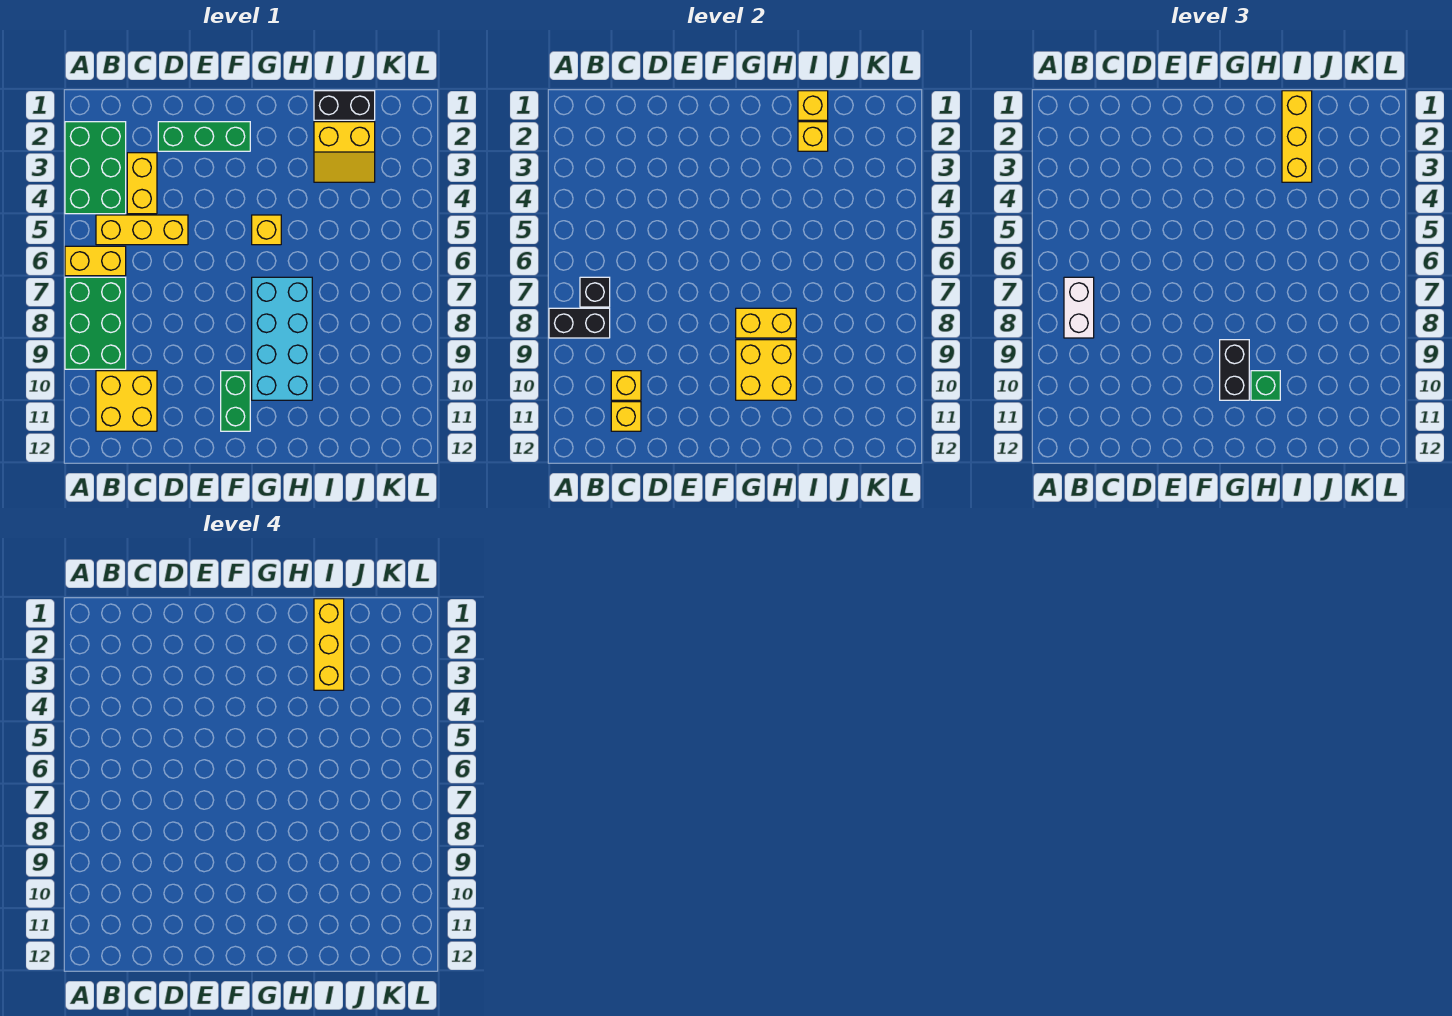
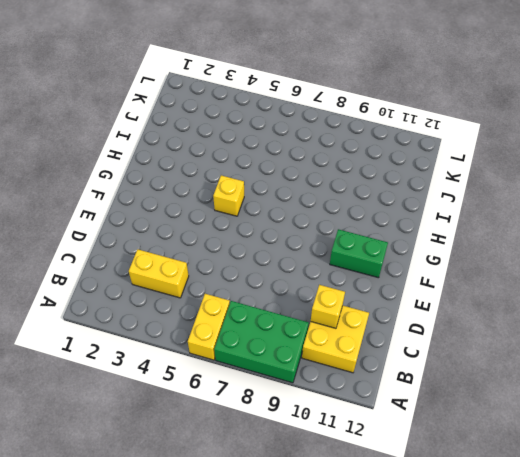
none -> green 2x3 brick [65,122,126,214]
none -> yellow 1x3 brick [96,215,188,245]
none -> green 1x3 brick [158,122,250,151]

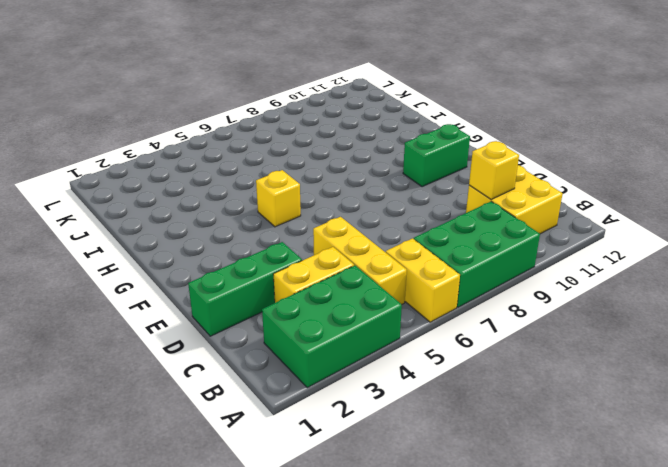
green 1x3 brick [188,242,302,336] -> green 1x3 brick turned to [158,122,250,151]
none -> cyan 2x4 brick [252,277,312,400]
none -> black 1x2 brick [314,91,375,120]
none -> yellow 2x2 slope [314,122,375,182]

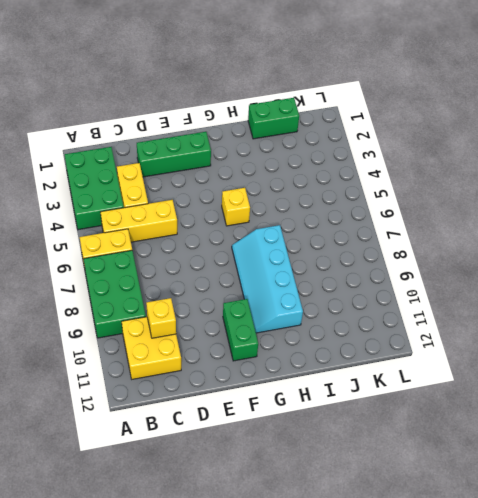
cyan 2x4 slope [232,225,303,333] -> cyan 2x4 brick [252,277,312,400]
green 1x2 brick [248,98,299,139] -> black 1x2 brick [314,91,375,120]
none -> yellow 2x2 slope [314,122,375,182]
none -> black 1x2 brick [549,308,610,338]
none -> black 1x1 brick [580,277,610,307]

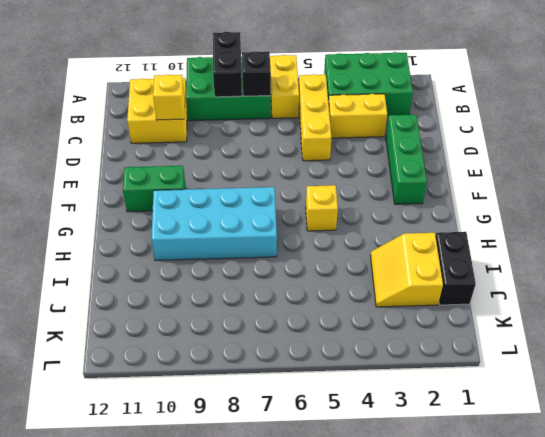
none -> yellow 1x1 brick [611,402,641,431]
none -> yellow 1x2 brick [736,308,796,338]
none -> yellow 2x2 brick [736,340,796,400]

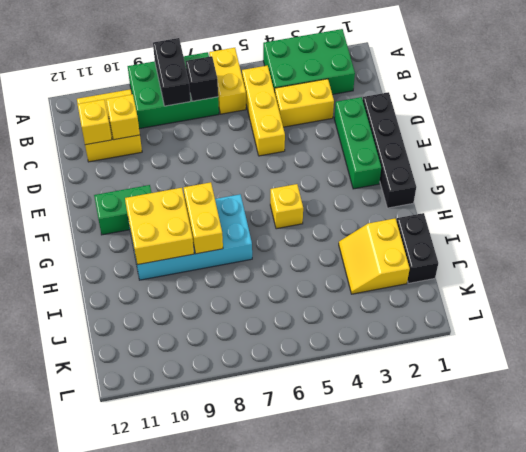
black 1x4 brick [363,92,416,208] -> none
none -> yellow 1x1 brick [798,91,828,120]
none -> yellow 1x1 brick [798,122,828,151]
none -> white 1x2 brick [1064,277,1094,338]

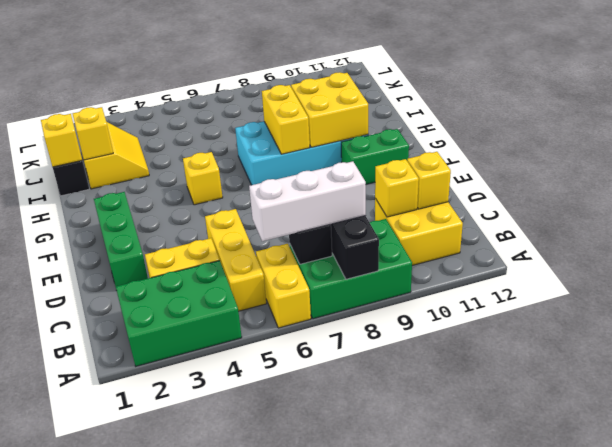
white 1x3 brick [249,161,366,241] -> white 1x2 brick [1064,277,1094,338]
none -> black 1x2 brick [1220,340,1249,400]
none -> green 1x1 brick [1251,371,1280,400]
none -> yellow 1x3 brick [1282,91,1312,182]

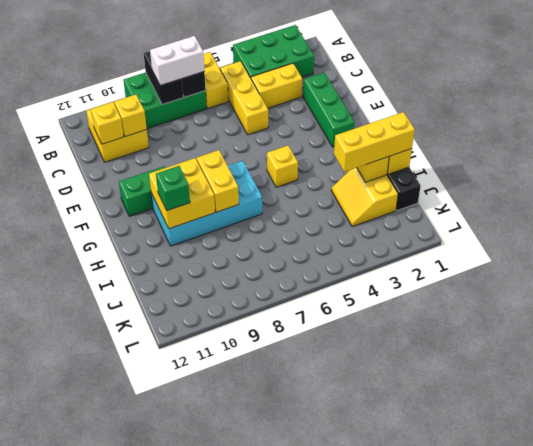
none -> black 1x2 brick [1220,340,1249,400]
none -> yellow 1x3 brick [314,599,344,690]

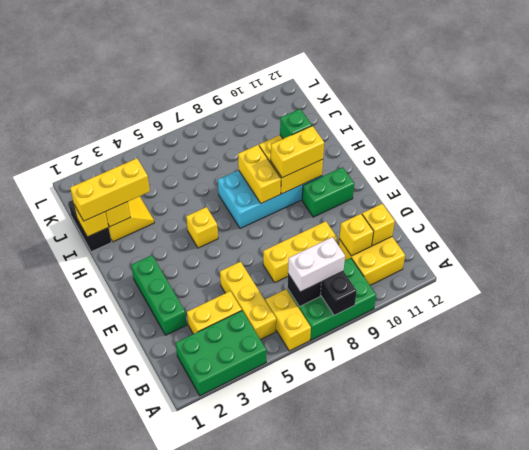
yellow 1x3 brick [263,221,338,282] -> yellow 1x3 brick moved to [314,599,344,690]
yellow 1x2 brick [271,126,324,178] -> black 1x2 brick [1220,340,1249,400]

